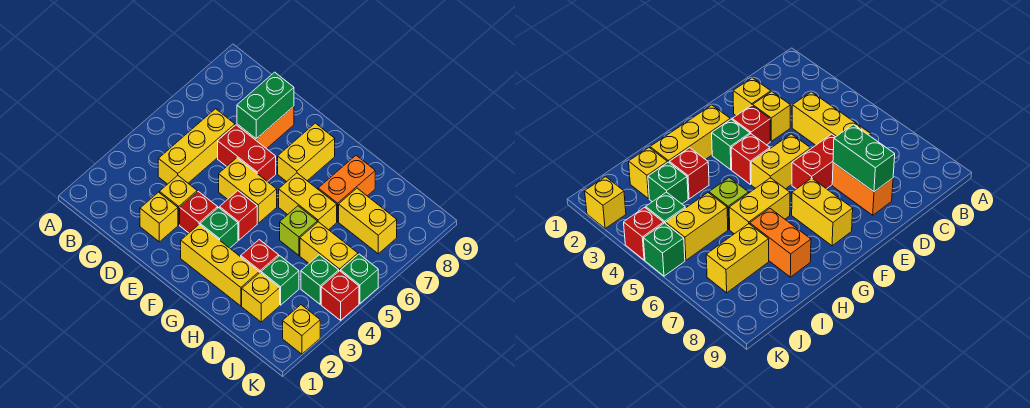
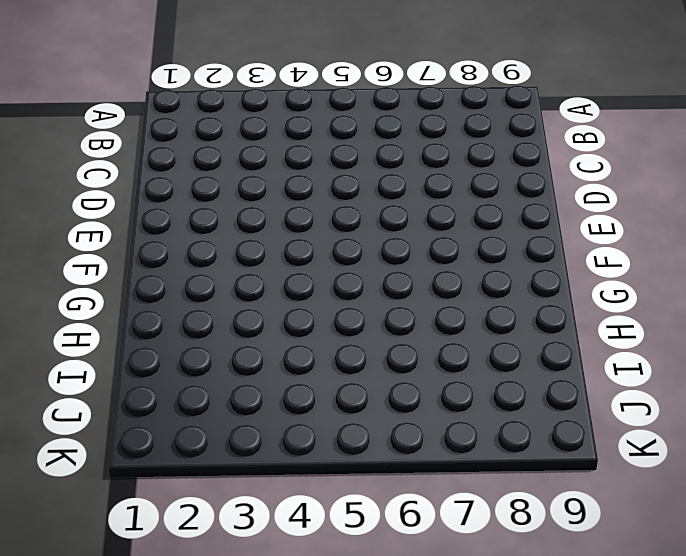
none -> yellow 1x3 brick [158,109,235,184]
none -> yellow 1x1 brick [140,192,178,242]
none -> yellow 1x1 brick [159,176,197,225]

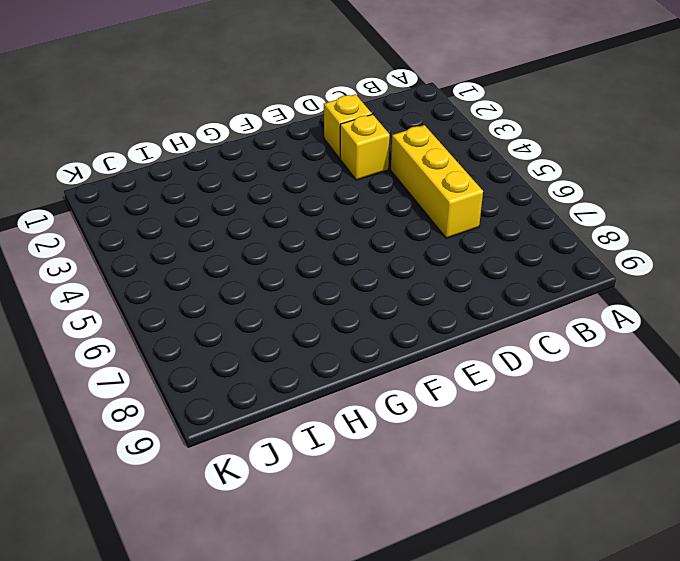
none -> red 1x2 brick [218,125,276,182]
none -> orange 1x2 brick [237,106,294,149]
none -> red 1x1 brick [180,192,218,233]

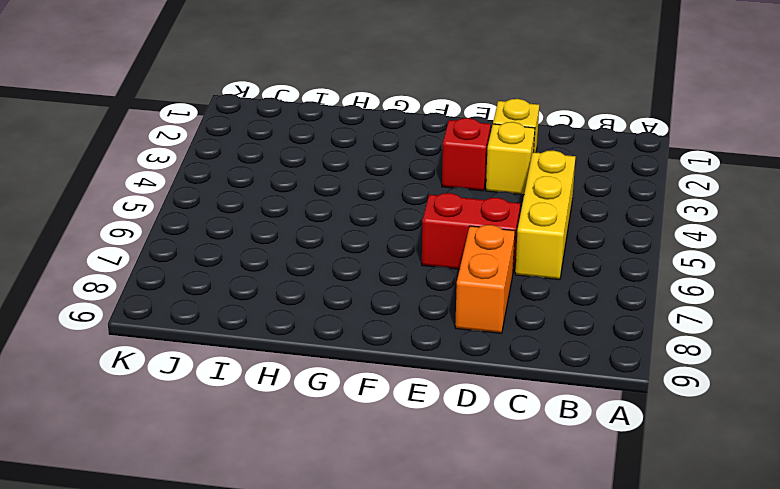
none -> yellow 1x2 brick [219,158,277,223]
none -> yellow 1x3 brick [181,224,259,306]
none -> green 1x1 brick [200,208,238,248]

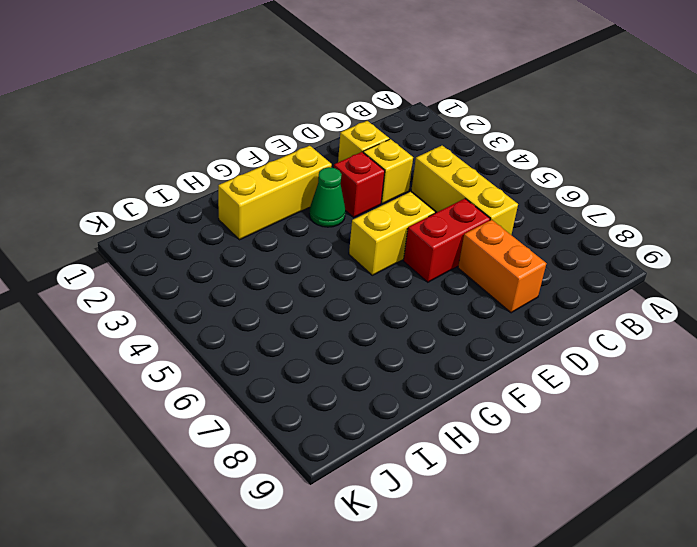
green 1x1 cone [309,167,345,227] -> green 1x1 brick [200,208,238,248]
none -> red 1x1 brick [219,191,257,240]
none -> yellow 1x2 brick [278,123,335,182]
none -> yellow 1x2 brick [279,173,337,230]

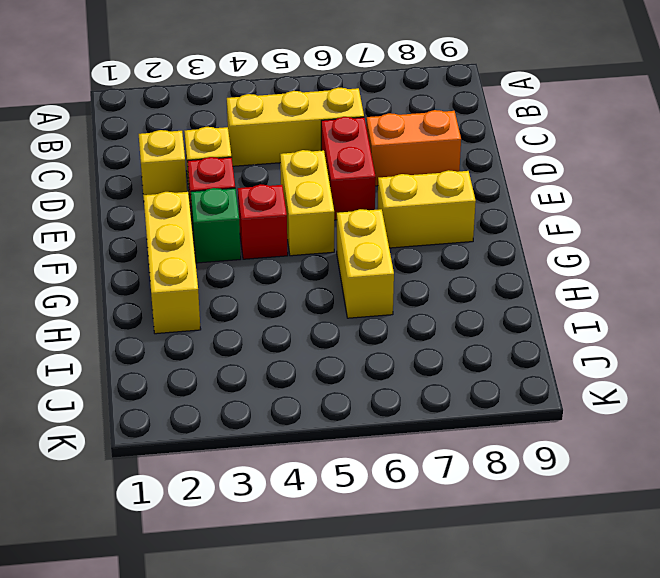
none -> red 1x1 brick [241,240,279,273]
none -> lime 1x1 brick [280,206,317,255]
none -> orange 1x2 brick [318,155,375,222]

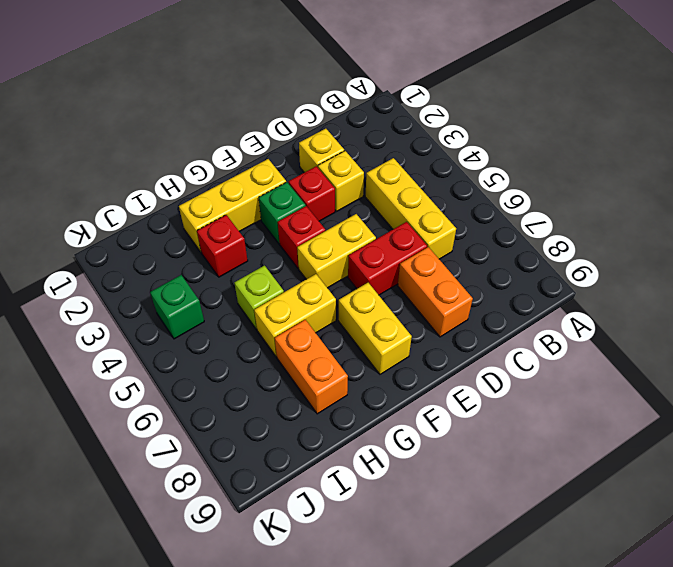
none -> yellow 1x1 brick [242,273,280,322]
none -> green 1x1 brick [261,256,299,305]
none -> yellow 1x2 brick [300,222,358,271]

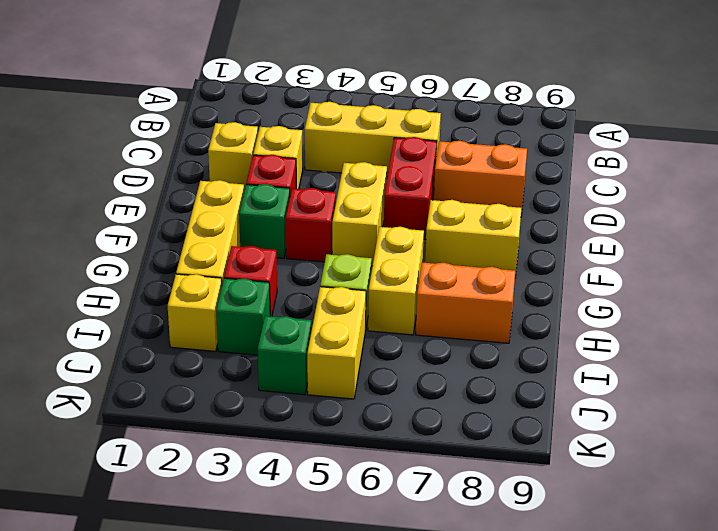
none -> yellow 1x2 brick [339,188,397,254]
none -> yellow 1x1 brick [283,305,320,354]
none -> red 1x1 brick [321,271,359,320]

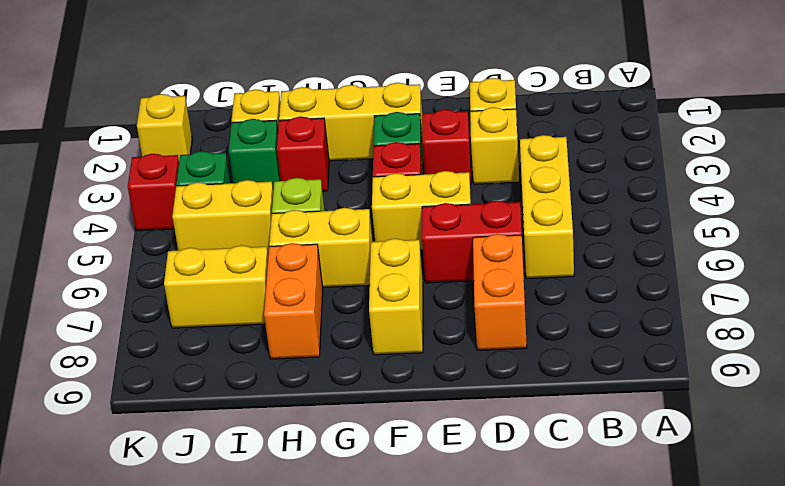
none -> green 1x1 brick [341,254,378,303]
none -> green 1x2 brick [237,72,294,139]

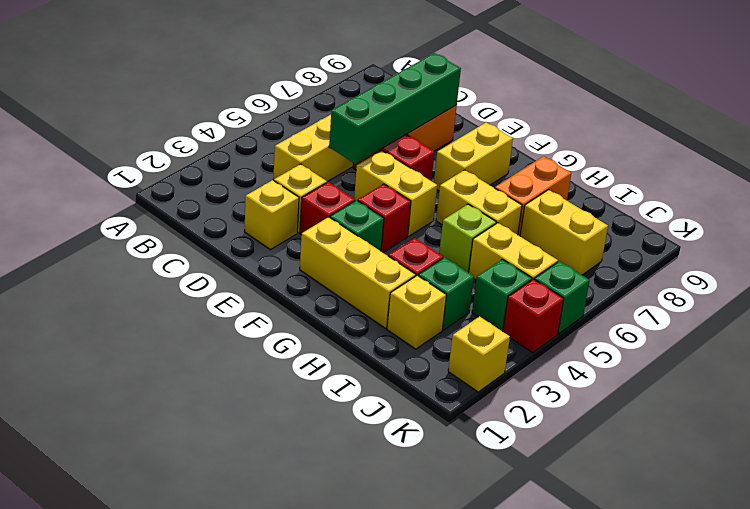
green 1x4 brick [329,53,461,164] -> green 1x2 brick [237,72,294,139]

